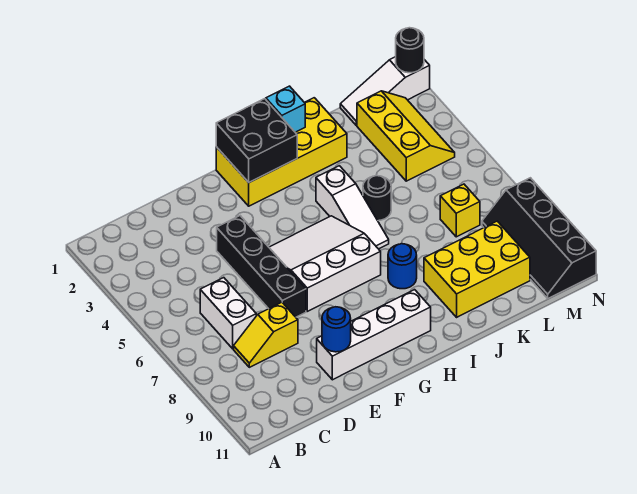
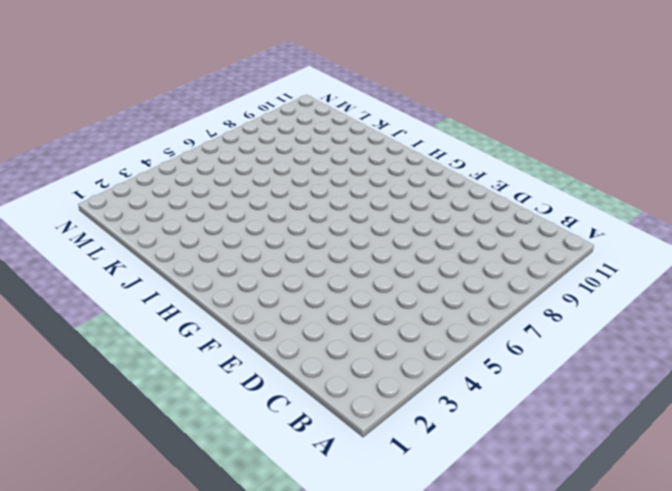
none -> white 1x2 brick [200,278,256,349]
none -> yellow 1x2 slope [234,302,298,367]
none -> black 1x4 brick [217,216,306,317]

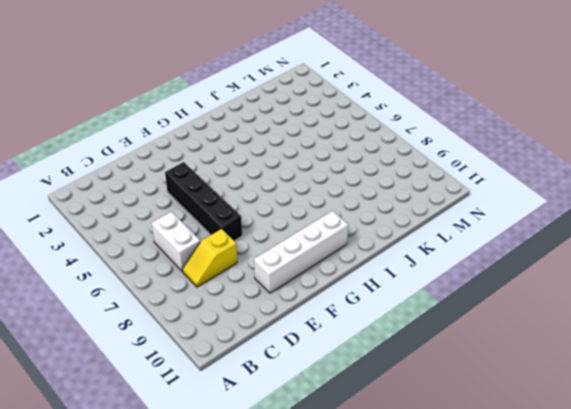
none -> white 3x3 slope [269,216,381,311]
none -> yellow 2x4 brick [216,98,347,206]
none -> white 1x3 slope [316,166,389,249]

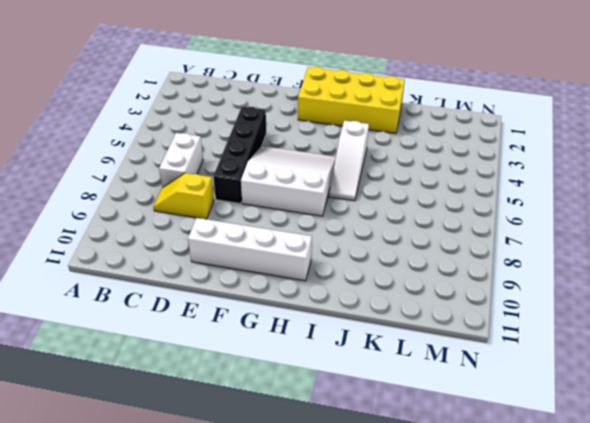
none -> blue 1x1 round brick [388,244,417,289]
none -> black 1x1 round brick [363,176,391,221]
none -> yellow 2x3 brick [424,221,530,317]

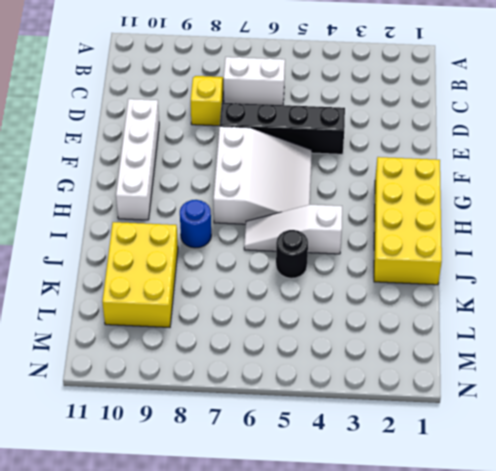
none -> white 1x3 slope [340,57,430,125]
none -> yellow 2x3 slope [357,91,455,181]
none -> yellow 1x1 brick [440,184,480,237]

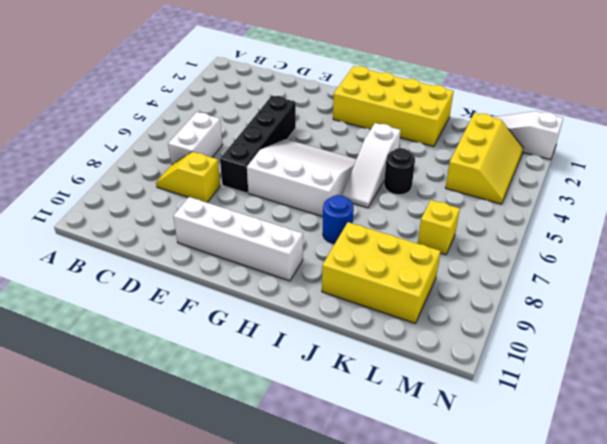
none -> black 2x4 slope [482,178,596,298]
none -> blue 1x1 round brick [322,307,351,352]
none -> black 2x2 brick [216,99,297,182]

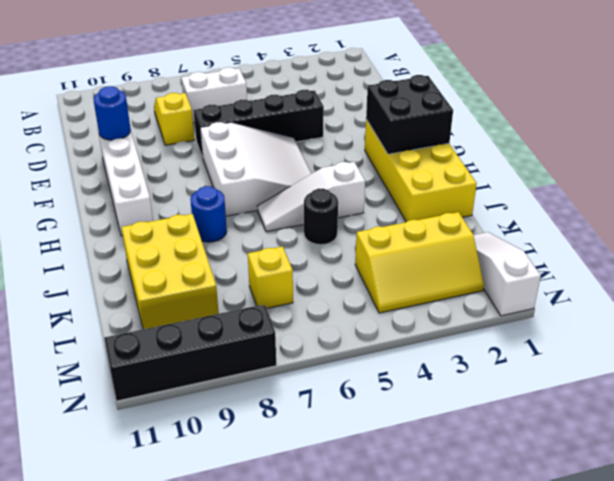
none -> cyan 1x1 brick [266,86,305,132]
none -> black 1x1 round brick [396,28,424,73]

